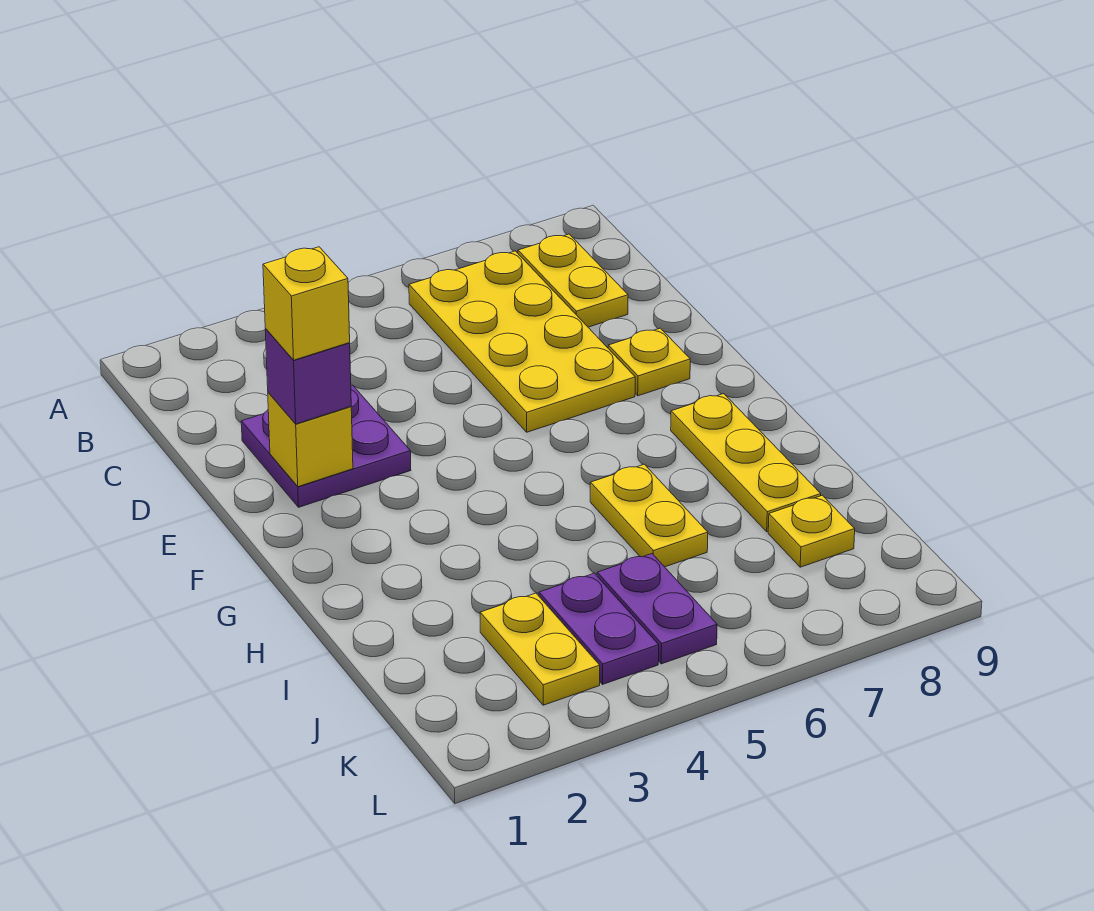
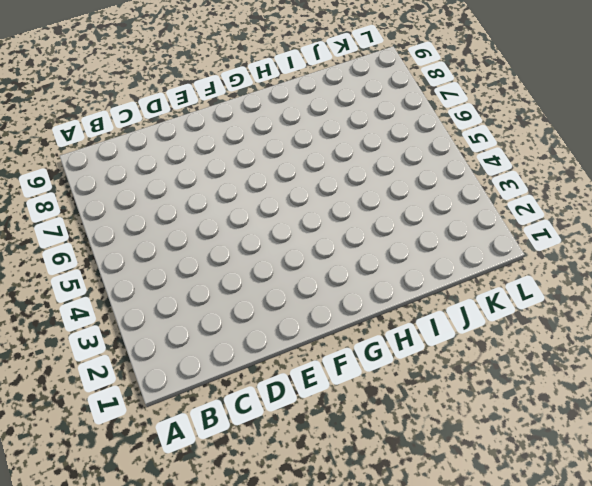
none -> yellow 2x4 plate [409,251,635,432]
none -> yellow 1x2 plate [518,234,628,327]
none -> purple 2x2 plate [241,385,411,507]

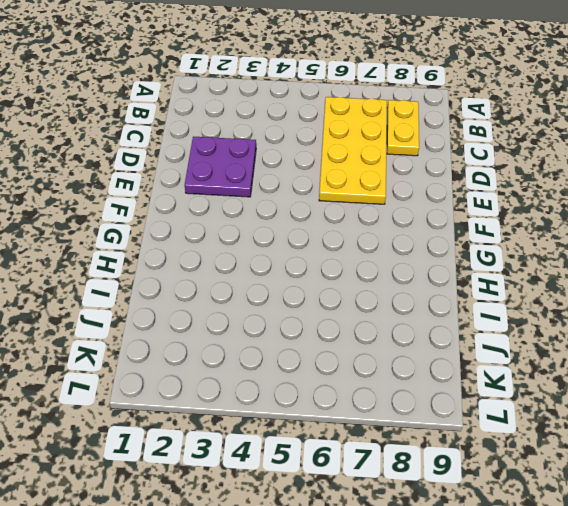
none -> yellow 1x1 plate [608,328,690,396]
none -> yellow 1x3 plate [671,394,821,532]
none -> yellow 1x2 plate [590,464,708,567]

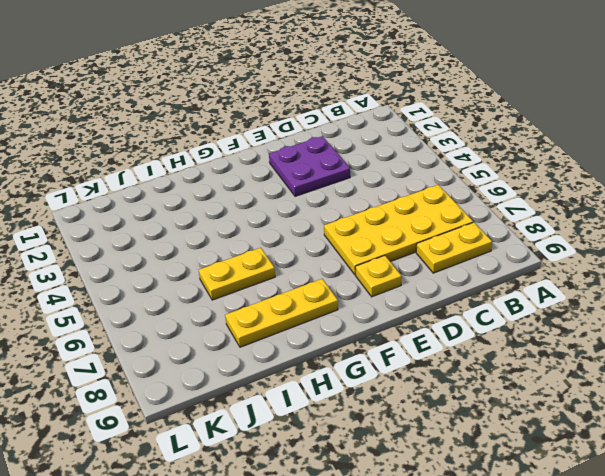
none -> yellow 1x2 plate [480,593,600,705]
none -> purple 1x2 plate [539,573,659,685]
none -> purple 1x2 plate [597,554,717,664]

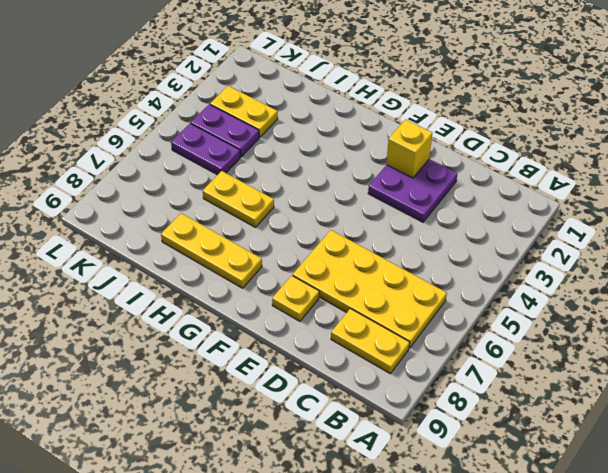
none -> yellow 1x1 plate [768,495,855,567]
none -> purple 1x1 brick [265,329,351,424]
none -> yellow 1x1 brick [263,247,350,360]

